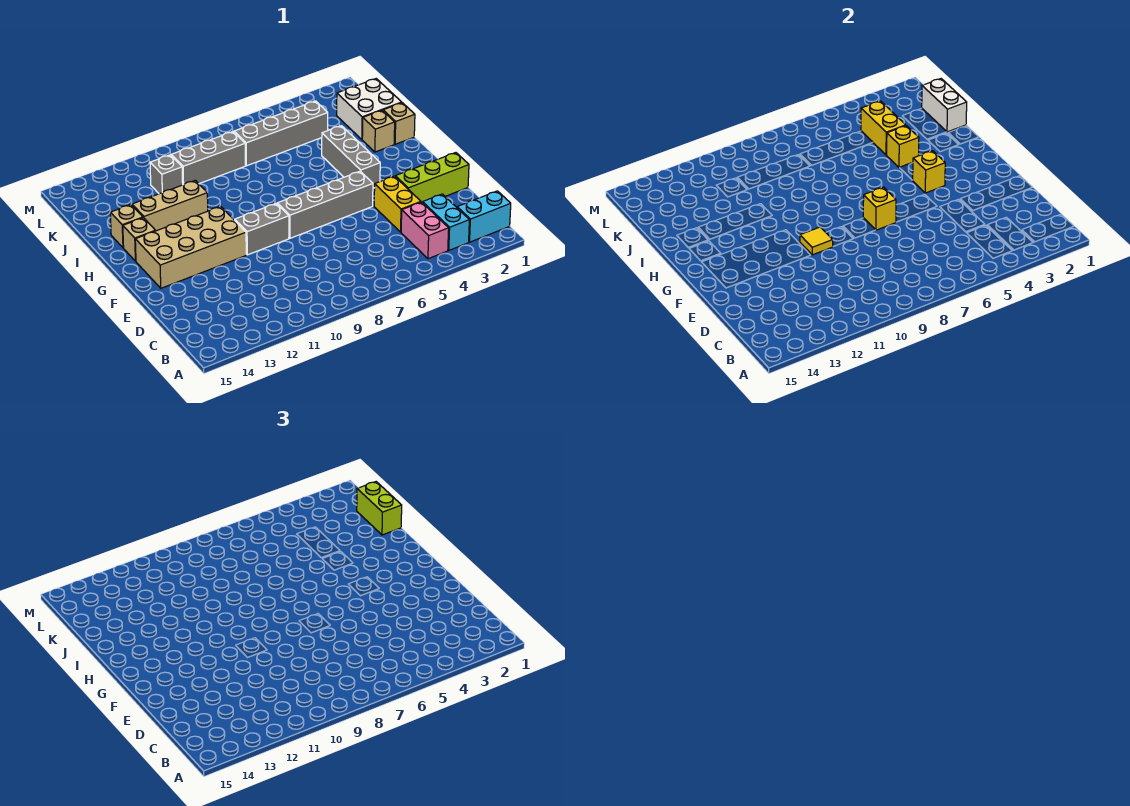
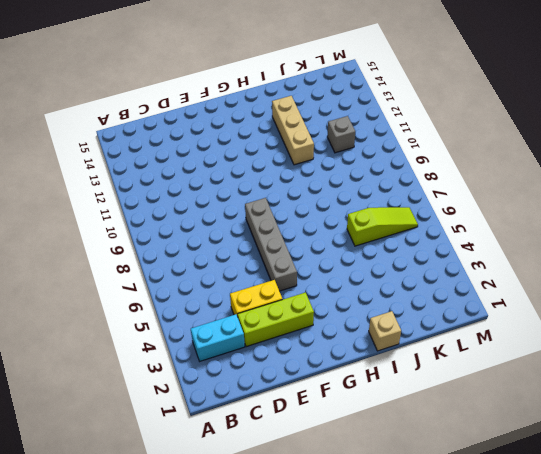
lime 1x3 brick [237,292,314,347] -> lime 1x3 brick turned to [395,153,469,203]
lime 1x3 slope [347,207,418,246] -> grey 1x4 brick [234,101,328,166]
none -> cyan 1x2 brick [457,191,511,242]
none -> pink 1x2 brick [401,202,449,259]
none -> grey 1x2 brick [235,203,289,255]

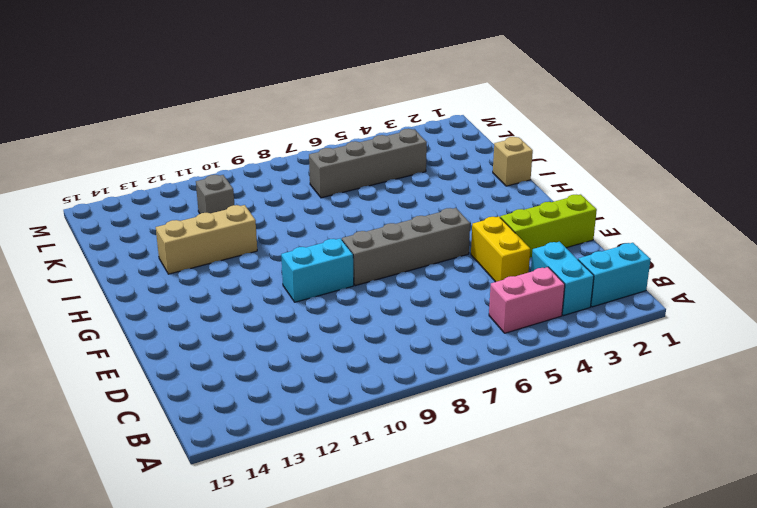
pink 1x2 brick [489,267,565,333] -> pink 1x2 brick turned to [401,202,449,259]
cyan 1x2 brick [281,238,354,302] -> grey 1x2 brick [235,203,289,255]
none -> tan 2x4 brick [135,206,246,288]
none -> grey 1x3 brick [322,126,380,188]
none -> tan 1x1 brick [123,218,156,261]

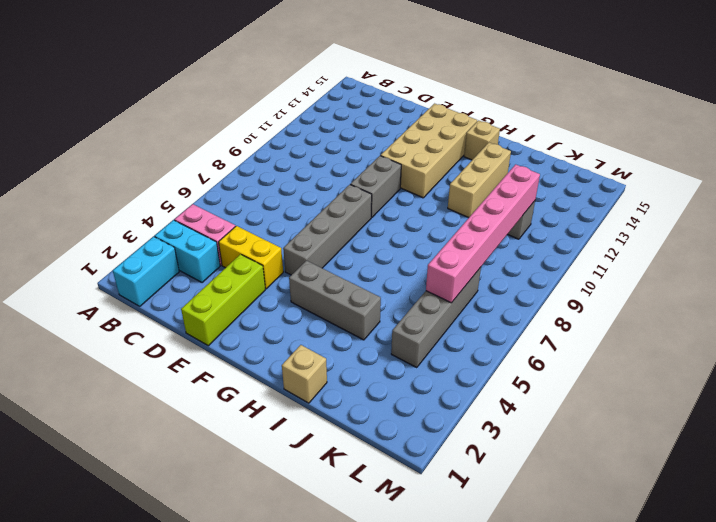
pink 1x6 brick [426,164,540,303] -> none
none -> tan 1x1 brick [362,110,395,152]
none -> tan 1x1 brick [110,205,143,248]
none -> white 2x2 brick [337,79,402,139]

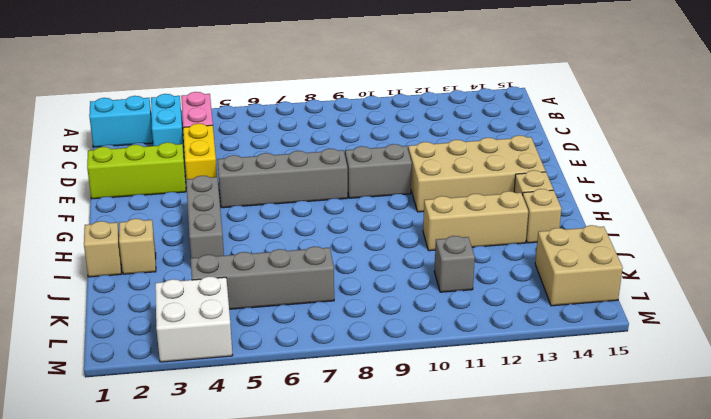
tan 2x2 brick [535,225,623,306] -> none
white 2x2 brick [155,276,233,362] -> white 2x2 brick moved to [337,79,402,139]
none -> grey 1x3 brick [171,132,245,185]
none -> yellow 1x1 brick [863,187,896,230]
none -> yellow 1x1 tile [800,227,833,255]

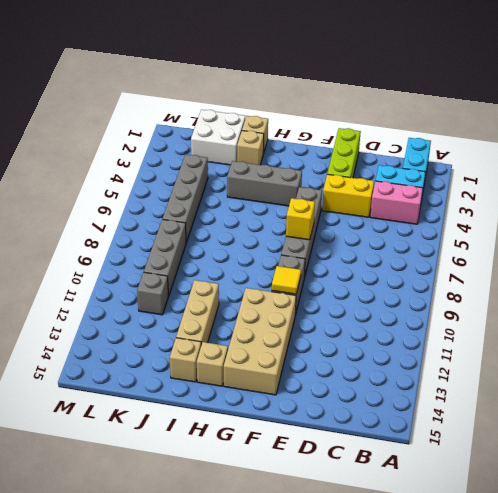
none -> yellow 1x1 brick [913,151,945,193]
none -> yellow 1x1 brick [887,126,919,168]
none -> white 1x2 brick [922,79,967,132]

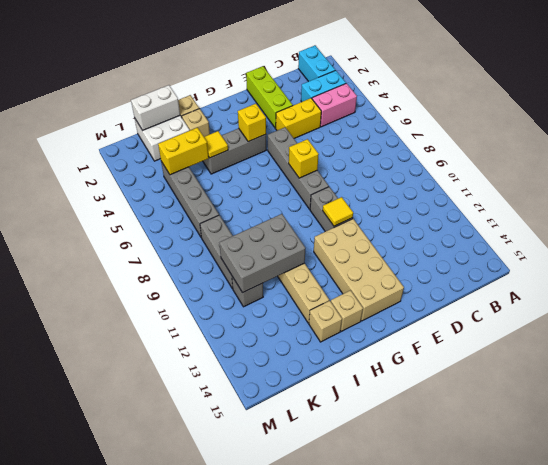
yellow 1x1 tile [204,131,228,158] -> yellow 1x1 brick [887,126,919,168]
grey 2x3 brick [219,214,305,293] -> none
none -> lime 1x2 brick [357,482,402,535]

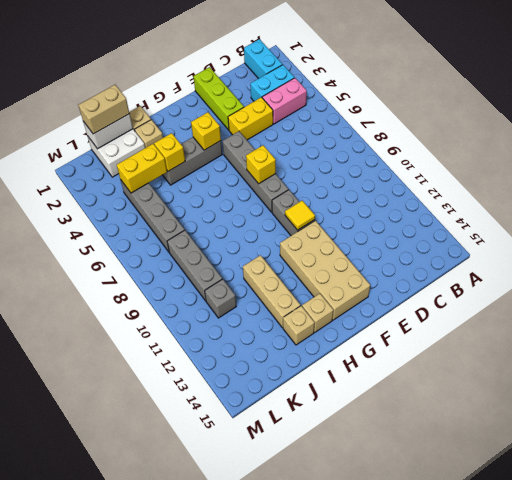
tan 1x2 brick [78,85,130,134] -> lime 1x2 brick [357,482,402,535]

